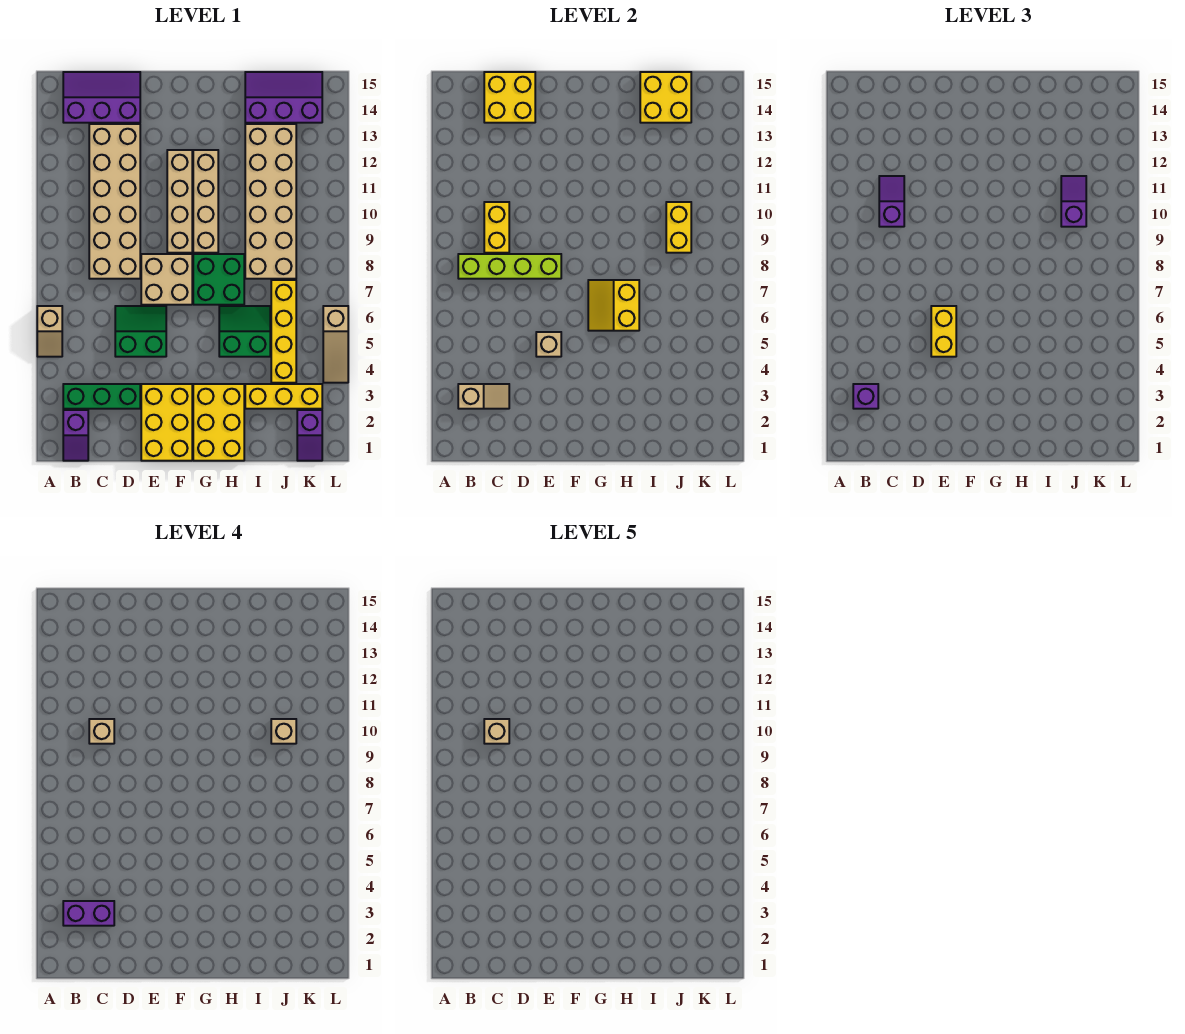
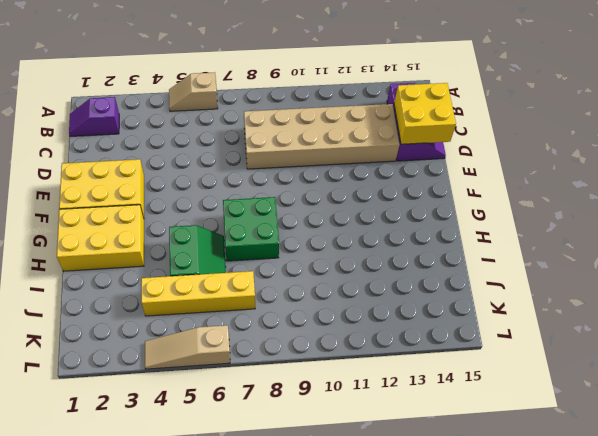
none -> green 1x3 brick [63,384,140,409]
none -> green 2x2 slope [115,306,166,357]
none -> tan 2x2 brick [141,254,192,305]
none -> tan 1x4 brick [167,150,192,253]

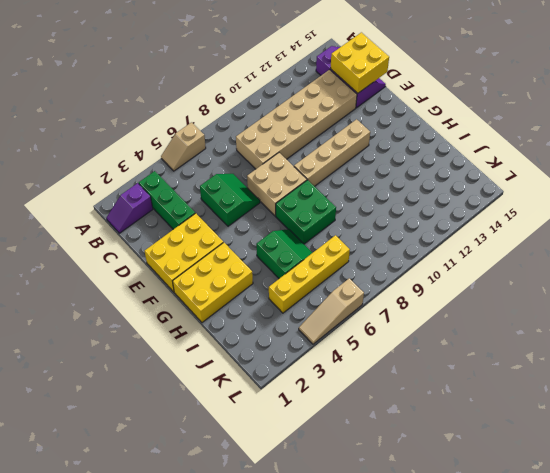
none -> tan 1x4 brick [193,150,218,253]
none -> yellow 1x3 brick [245,384,322,409]
none -> tan 2x6 brick [245,124,296,279]
none -> purple 2x3 slope [245,72,322,123]

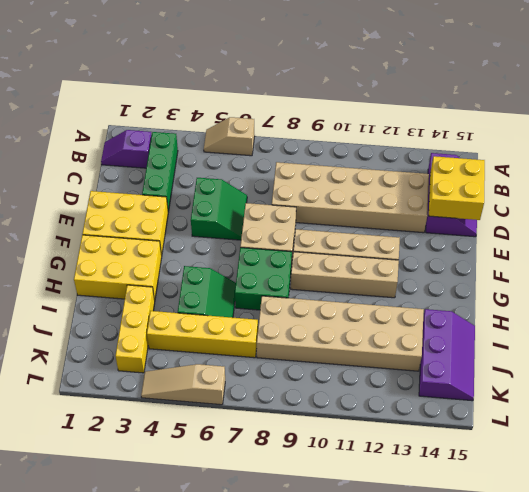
none -> purple 1x2 slope [297,410,322,461]
none -> tan 1x2 slope [458,384,509,409]
none -> lime 1x4 brick [458,254,561,279]
none -> yellow 1x2 brick [484,202,509,253]

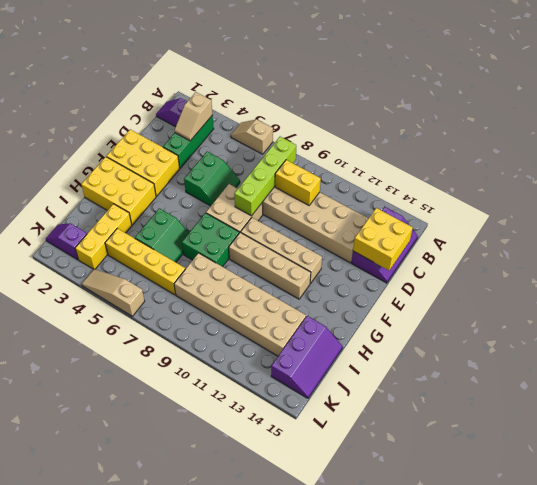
none -> tan 1x1 brick [536,332,561,357]
none -> yellow 2x2 slope [588,280,639,331]
none -> yellow 2x2 brick [640,72,691,123]
none -> yellow 1x2 brick [666,202,691,253]

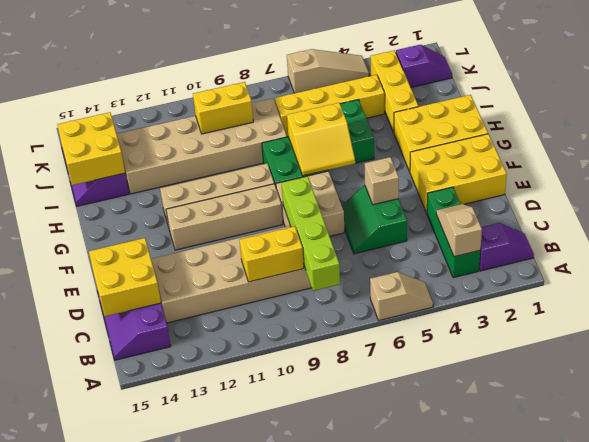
none -> purple 1x1 brick [853,384,878,409]
none -> purple 1x2 slope [879,176,904,227]
none -> yellow 1x2 brick [931,306,956,357]
none -> purple 1x2 slope [1061,176,1086,227]

